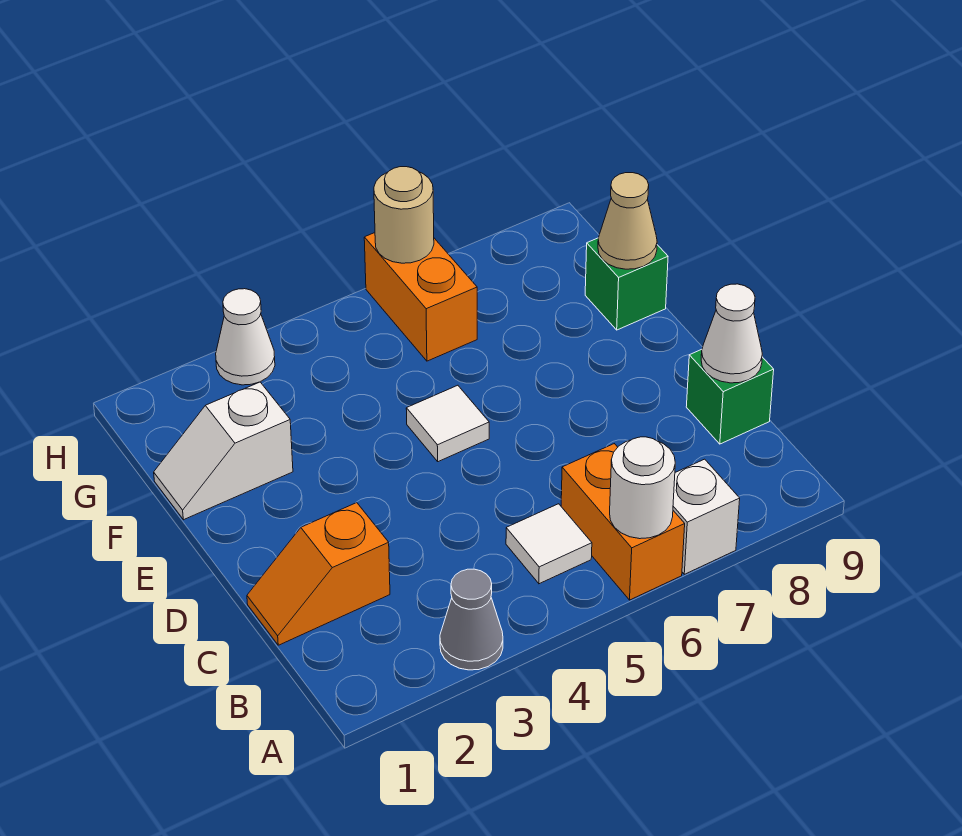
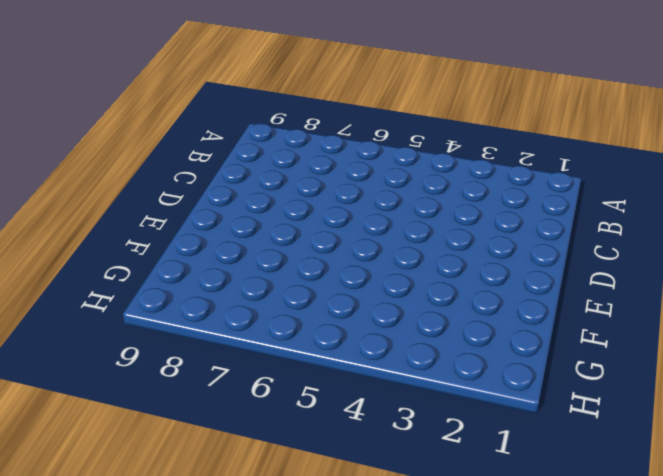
none -> grey 1x1 cone [440,569,503,670]
none -> orange 1x2 brick [561,444,685,600]
none -> white 1x1 brick [673,459,740,574]

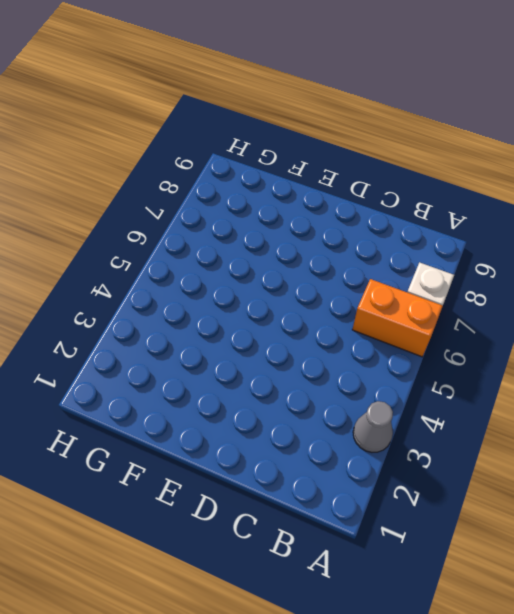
none -> white 1x1 tile [506,504,592,584]
none -> orange 1x2 slope [247,503,390,645]
none -> green 1x1 brick [686,349,774,444]

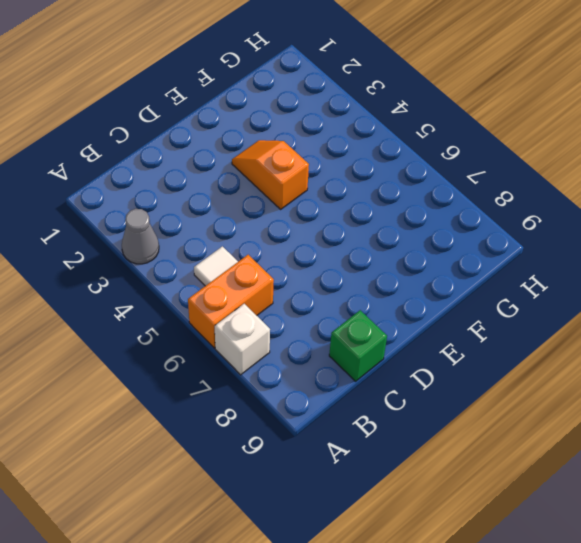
orange 1x2 slope [232,140,309,209] -> orange 1x2 slope moved to [247,503,390,645]
none -> white 1x1 tile [406,385,489,462]
none -> white 1x2 slope [154,382,293,520]
none -> green 1x1 brick [585,238,668,330]

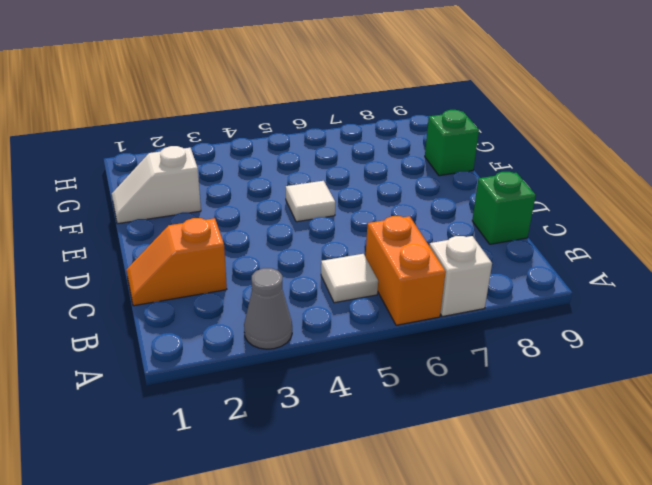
none -> orange 1x2 brick [364,233,477,361]
none -> white 1x1 cone [216,289,275,385]
none -> white 1x1 round brick [610,437,675,539]

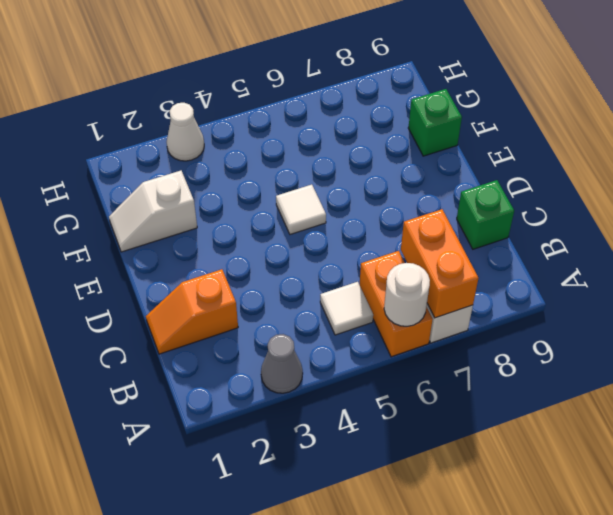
orange 1x2 brick [401,209,478,318] -> orange 1x2 brick moved to [364,233,477,361]
none -> white 1x1 cone [701,284,762,383]
none -> tan 1x1 cone [598,173,657,269]
none -> tan 1x1 round brick [374,167,434,263]

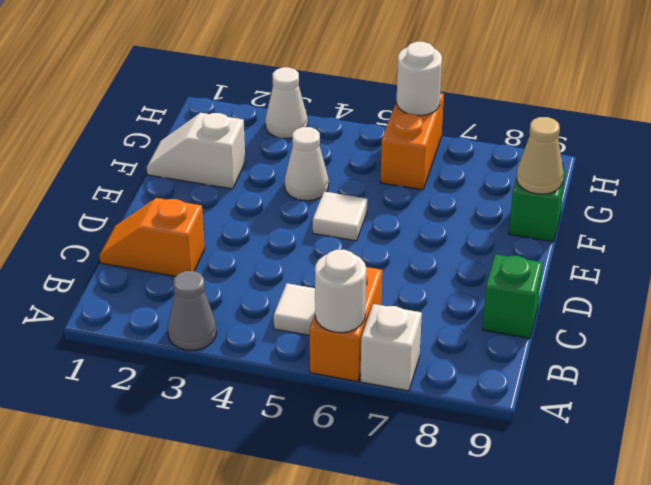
white 1x1 cone [285,127,329,201] -> white 1x1 cone moved to [701,284,762,383]
white 1x1 round brick [397,42,442,116] -> tan 1x1 round brick [374,167,434,263]

